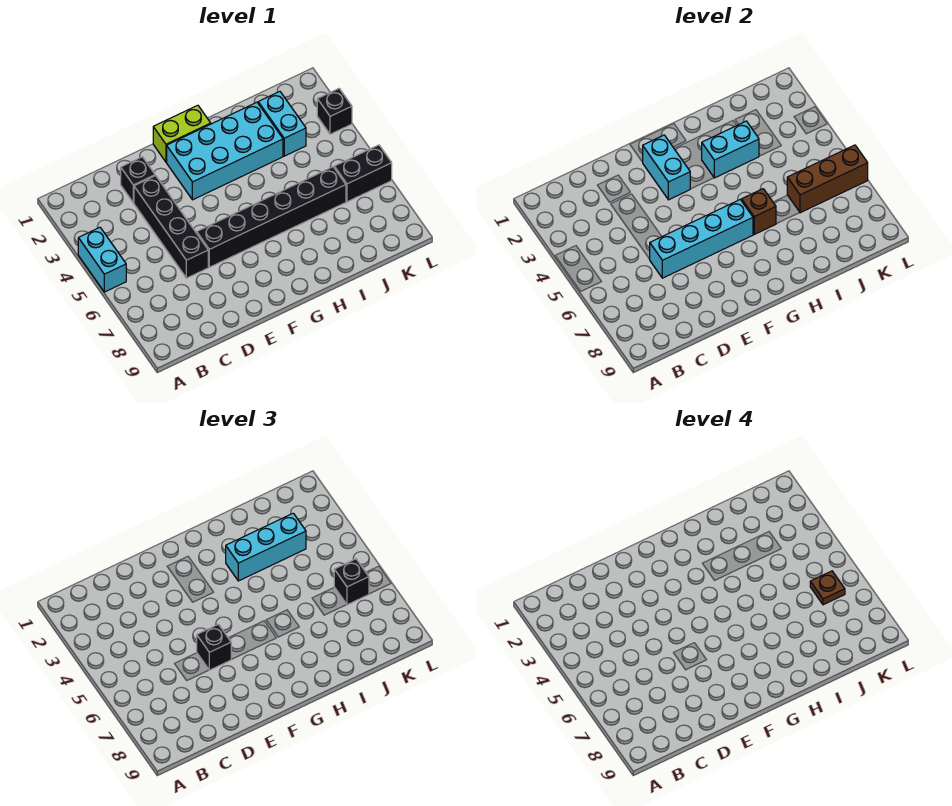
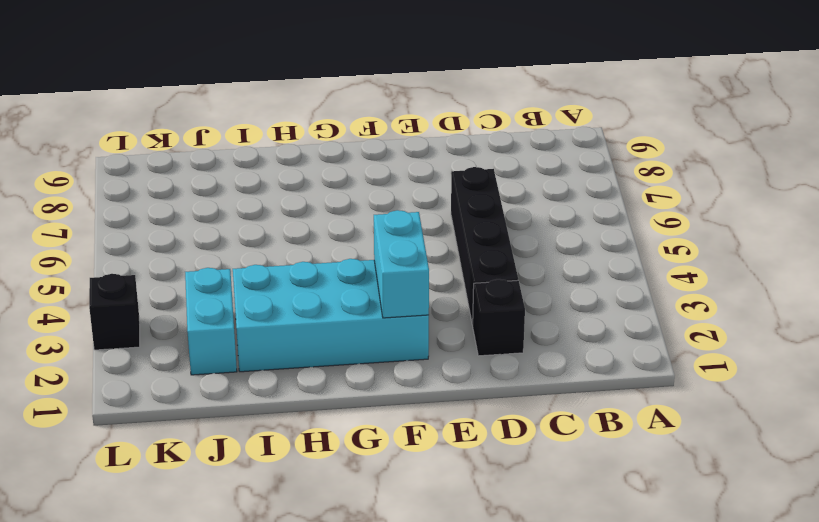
none -> cyan 1x2 brick [78,227,126,292]
none -> black 1x6 brick [197,167,346,267]
none -> lime 1x2 brick [153,105,211,162]

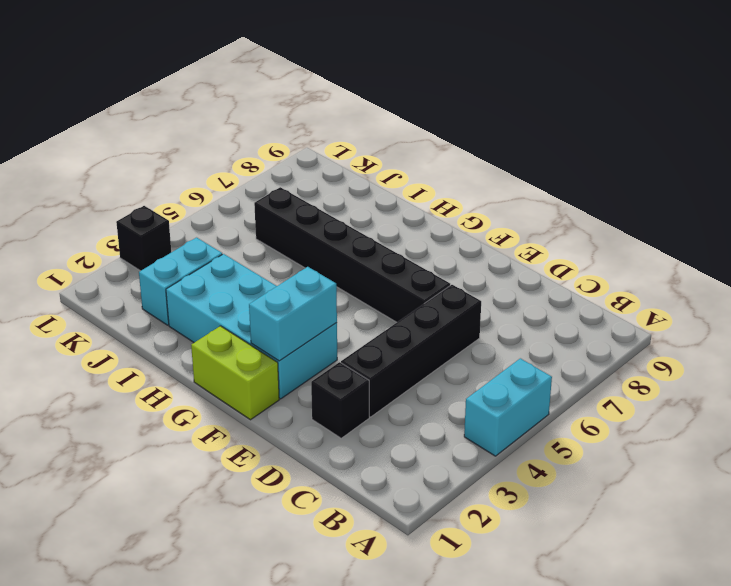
none -> black 1x2 brick [334,145,392,202]
none -> cyan 1x4 brick [650,200,753,278]
none -> cyan 1x2 brick [702,121,759,178]

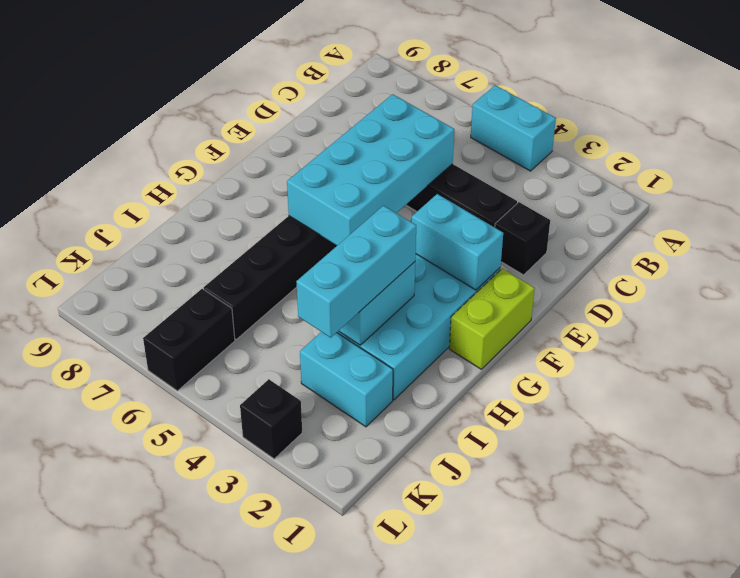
cyan 2x4 brick [287,94,454,245] -> cyan 1x4 brick [650,200,753,278]
none -> brown 1x1 brick [742,189,776,234]
none -> brown 1x3 brick [787,145,868,213]
none -> black 1x1 brick [197,624,231,670]

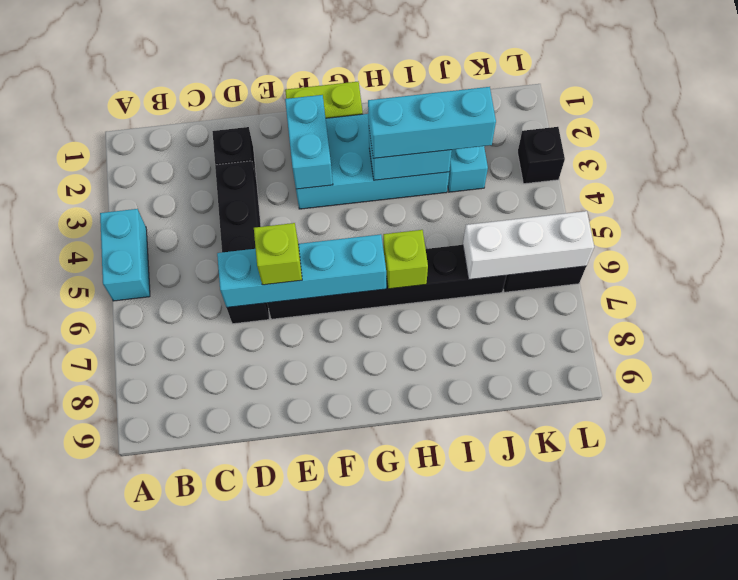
lime 1x1 brick [254,223,302,285] -> black 1x1 brick [197,624,231,670]
lime 1x1 brick [383,230,428,289] -> brown 1x1 brick [742,189,776,234]
white 1x3 brick [463,211,594,279] -> brown 1x3 brick [787,145,868,213]
none -> black 1x1 brick [334,559,369,605]
none -> brown 1x1 plate [810,571,845,605]

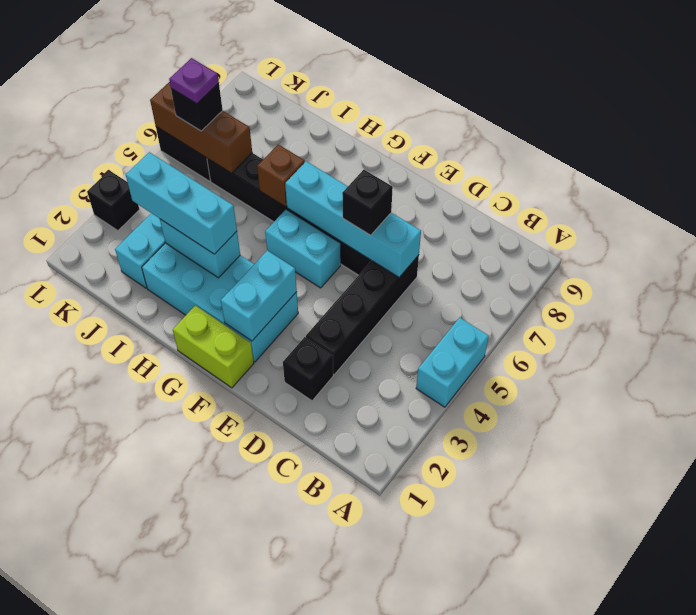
cyan 1x2 brick [265,209,341,288] -> none
purple 1x1 plate [169,58,219,104] -> brown 1x1 plate [810,571,845,605]

